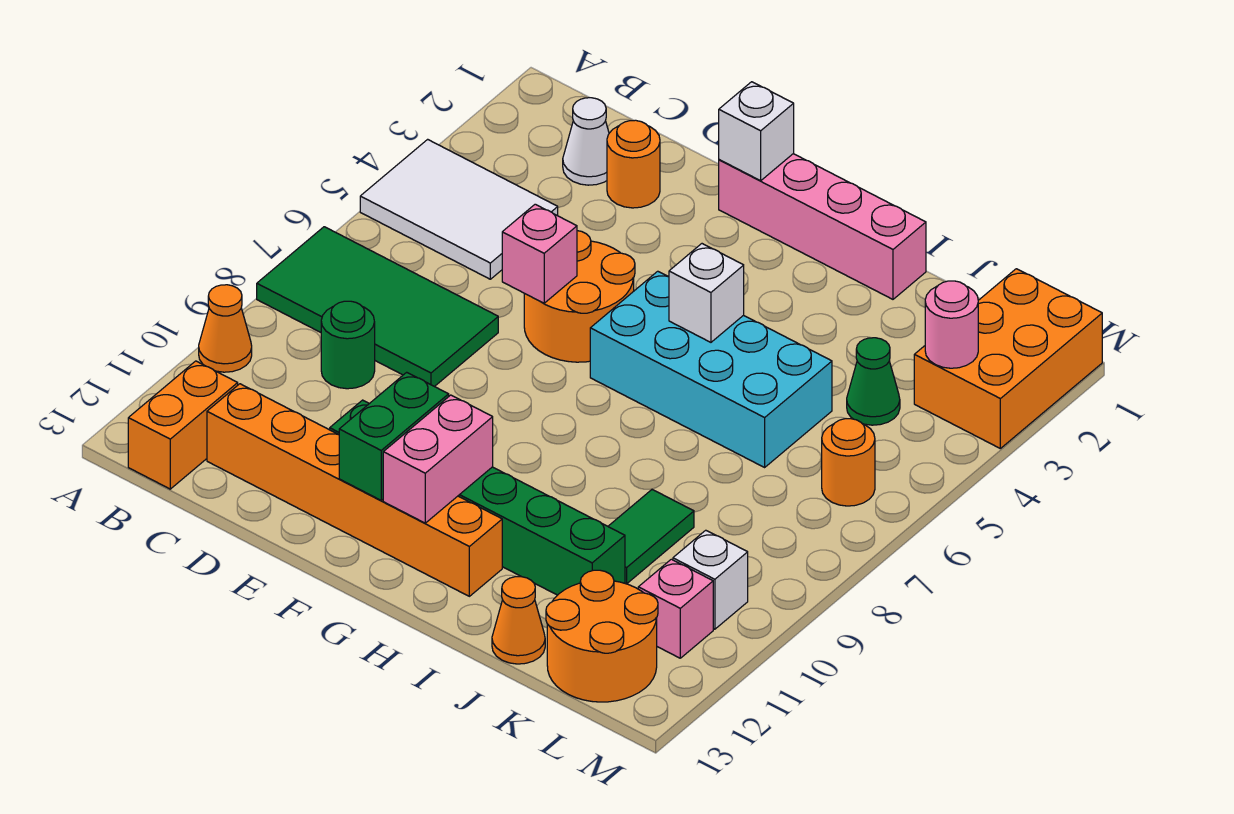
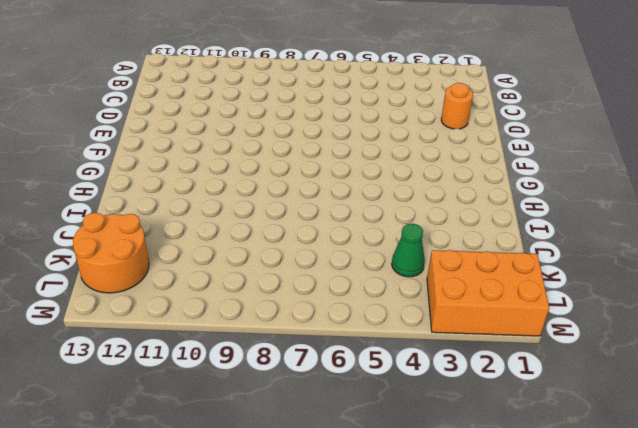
none -> white 2x3 tile [360,139,558,279]
none -> green 2x4 tile [257,227,498,387]
none -> orange 1x1 cone [199,285,252,372]

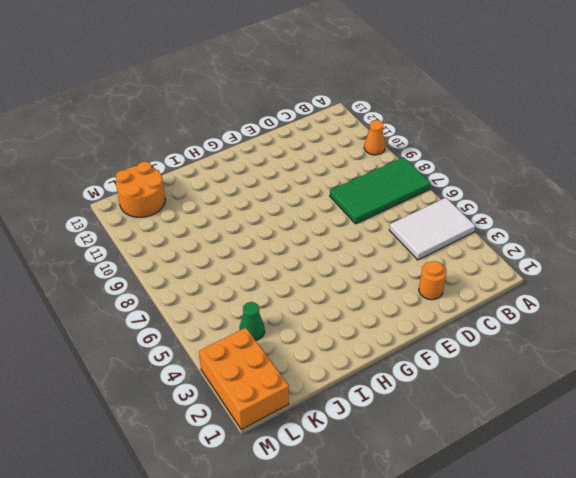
none -> orange 1x2 brick [128,361,238,489]
none -> white 1x1 cone [563,98,609,185]
none -> green 1x1 round brick [321,301,375,389]

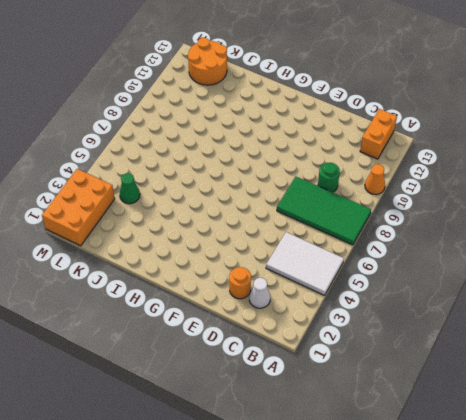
none -> orange 1x6 brick [207,384,502,596]
none -> orange 2x2 round brick [524,231,635,362]
none -> green 1x6 brick [330,400,625,595]

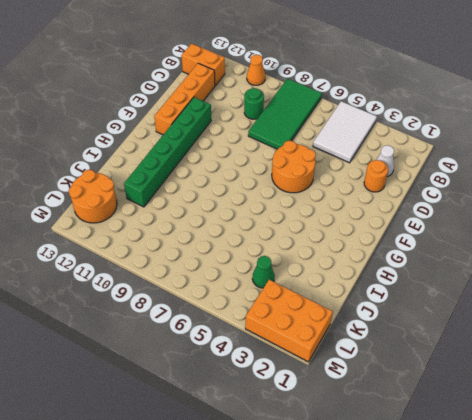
orange 1x4 brick [154,63,215,135] -> orange 1x6 brick [207,384,502,596]
none -> pink 1x4 brick [719,154,926,299]
none -> cyan 2x4 brick [590,271,832,467]
none -> green 1x2 tile [608,490,694,584]

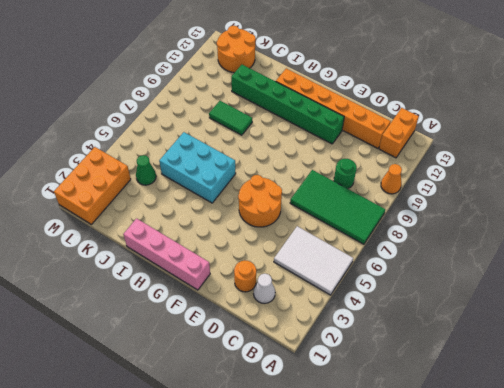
cyan 2x3 brick [159,132,236,203] -> cyan 2x4 brick [590,271,832,467]
green 1x2 tile [209,101,252,135] -> green 1x2 tile turned to [608,490,694,584]
none -> orange 1x1 cone [492,577,545,664]
none -> orange 1x1 round brick [822,419,875,506]
none -> white 1x1 brick [673,530,748,629]

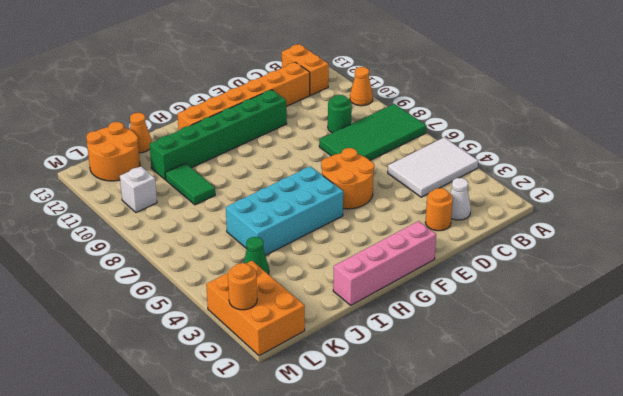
orange 1x1 round brick [228,263,257,310] -> orange 1x1 round brick moved to [822,419,875,506]
none -> pink 1x1 brick [638,559,713,658]
none -> pink 1x1 brick [502,204,577,303]
none -> white 1x1 brick [719,82,794,181]

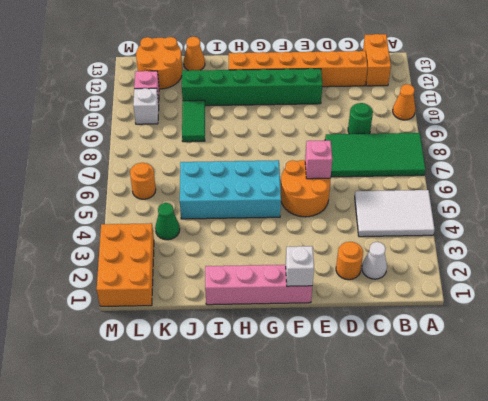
none -> green 1x2 brick [339,372,449,500]
none -> pink 1x2 brick [383,395,493,523]
none -> white 1x1 brick [669,244,744,342]

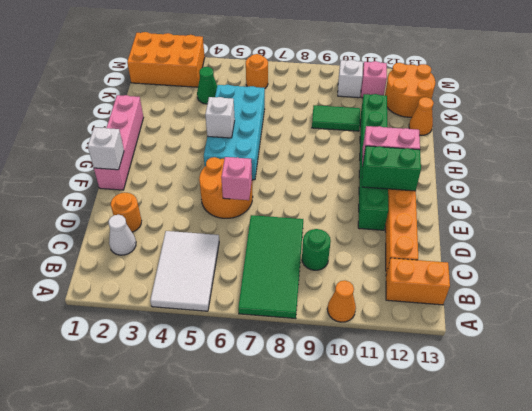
none -> pink 1x1 round brick [925,281,978,368]

